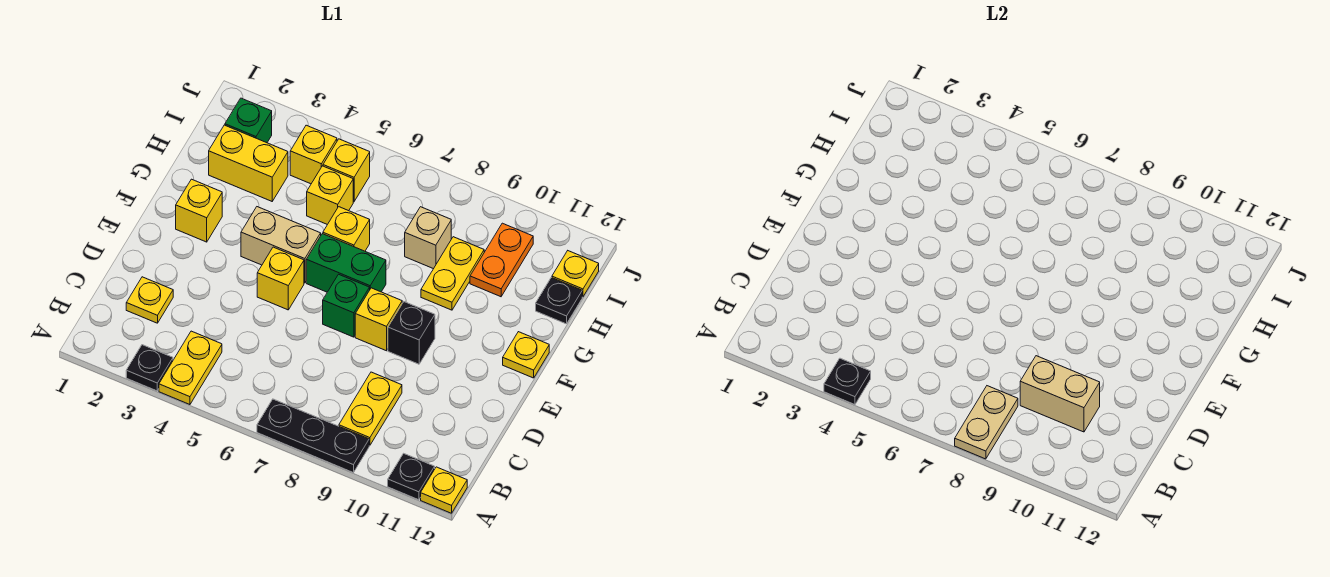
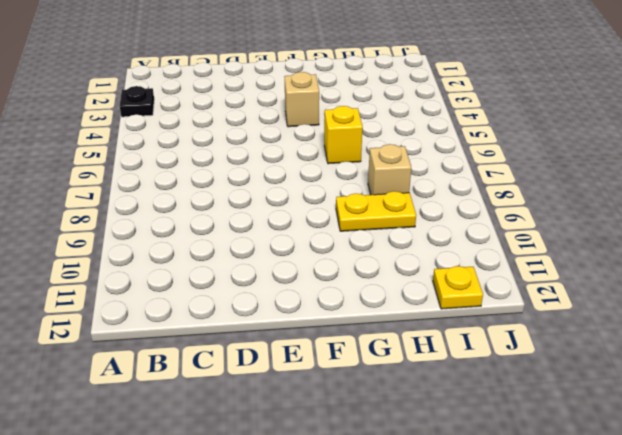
tan 1x1 brick [284,72,319,127] -> tan 1x2 brick [241,207,321,283]
none -> yellow 1x2 plate [159,331,222,405]
none -> black 1x3 plate [257,399,369,473]
none -> black 1x1 plate [388,453,435,500]

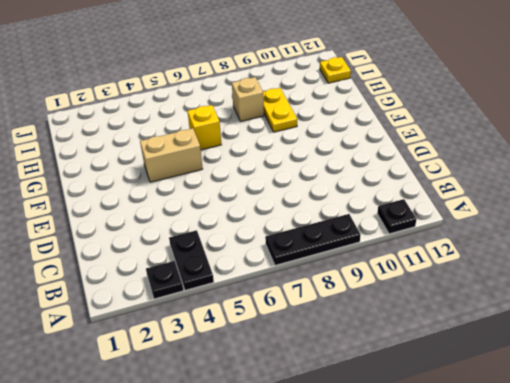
black 1x2 plate [169,230,214,290] -> yellow 1x2 plate [159,331,222,405]
none -> yellow 1x1 plate [421,467,467,513]
none -> yellow 1x2 plate [339,372,402,445]
none -> yellow 1x1 plate [126,277,173,323]

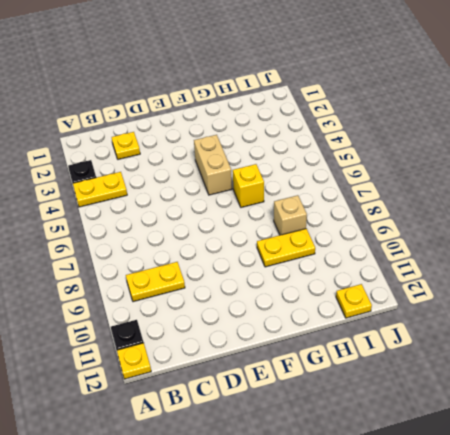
none -> black 1x3 plate [257,399,369,473]
none -> yellow 1x1 brick [257,247,304,310]
none -> green 1x1 brick [323,274,370,337]

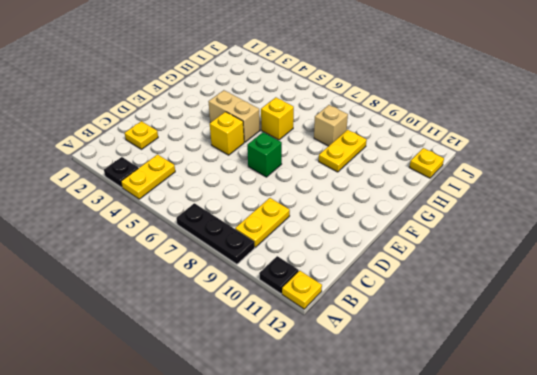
none -> yellow 1x1 brick [355,288,402,351]
none -> black 1x1 brick [388,302,435,364]
none -> yellow 1x1 brick [176,179,222,242]

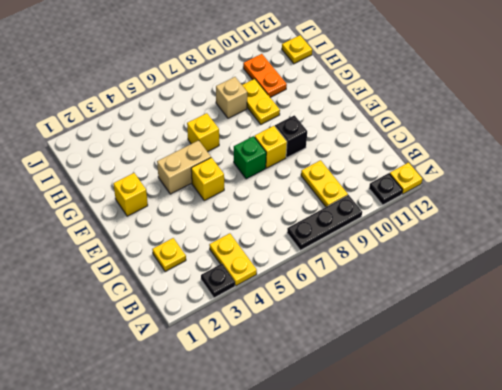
none -> green 1x2 brick [306,234,386,292]
none -> yellow 1x1 plate [503,332,549,378]
none -> yellow 1x2 brick [209,125,288,201]

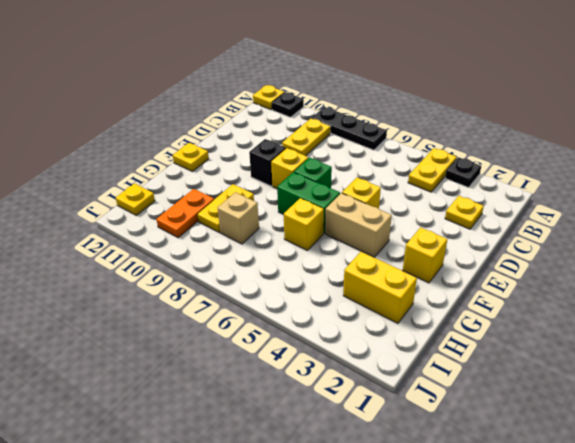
none -> yellow 1x1 brick [307,166,353,225]
none -> black 1x1 plate [536,278,582,324]
none -> green 1x1 brick [225,98,272,143]

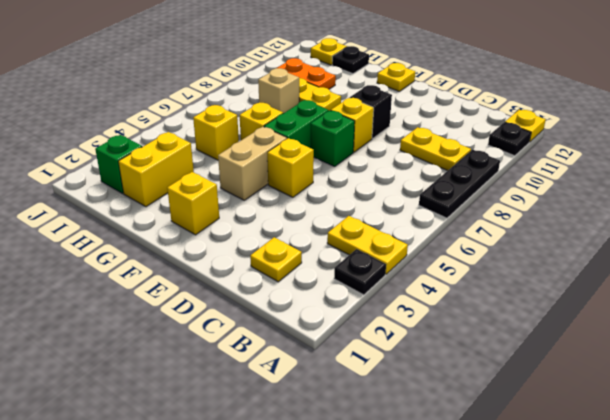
none -> yellow 1x1 brick [290,125,337,184]
none -> yellow 1x1 brick [323,139,370,202]
none -> black 1x1 plate [824,358,871,405]

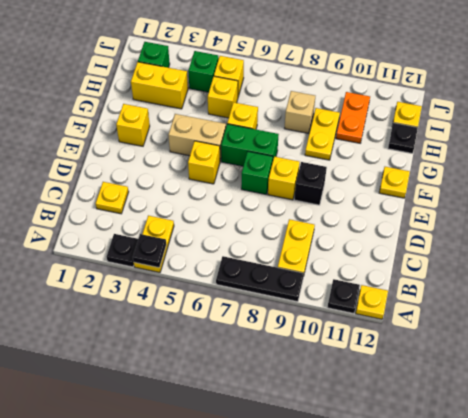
green 1x1 brick [188,51,219,92] -> yellow 1x1 brick [290,125,337,184]
none -> tan 1x2 plate [955,386,1018,459]
none -> tan 1x2 brick [1020,356,1100,432]

